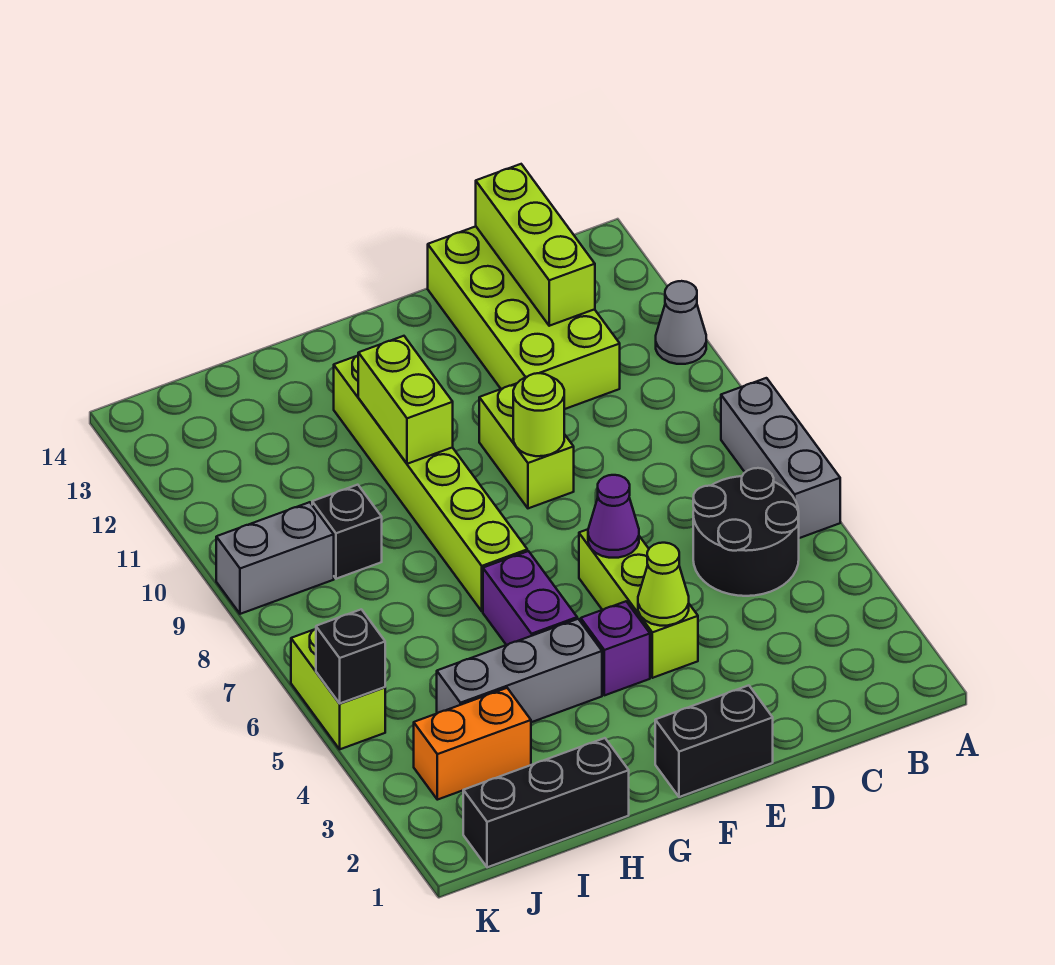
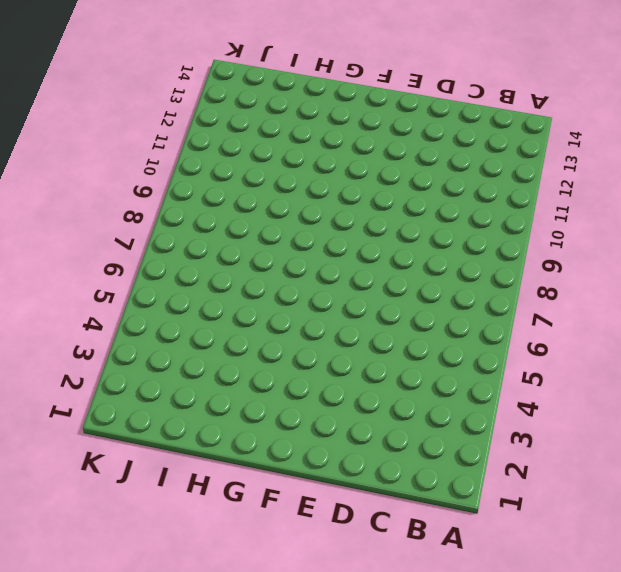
none -> grey 1x3 brick [721,378,840,538]
none -> grey 1x1 cone [656,281,706,364]
none -> black 2x2 round brick [693,468,799,596]

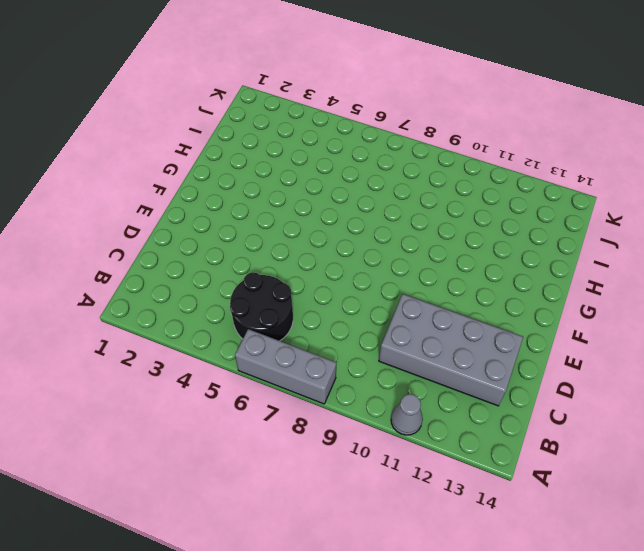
grey 2x4 brick [379,294,523,406] -> lime 2x4 brick [428,226,620,409]
none -> black 1x2 brick [655,685,773,797]
none -> lime 1x3 brick [579,529,698,678]
none -> lime 1x2 brick [479,383,574,508]

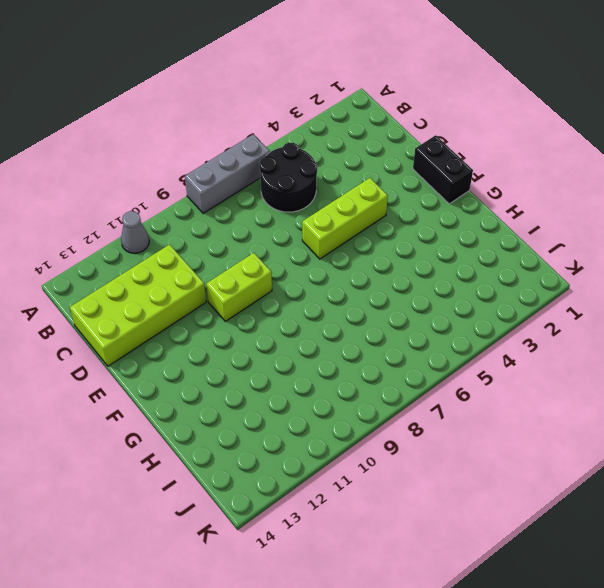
none -> purple 1x1 brick [581,601,650,695]
none -> grey 1x3 brick [437,619,602,722]
none -> purple 1x2 brick [483,551,577,645]

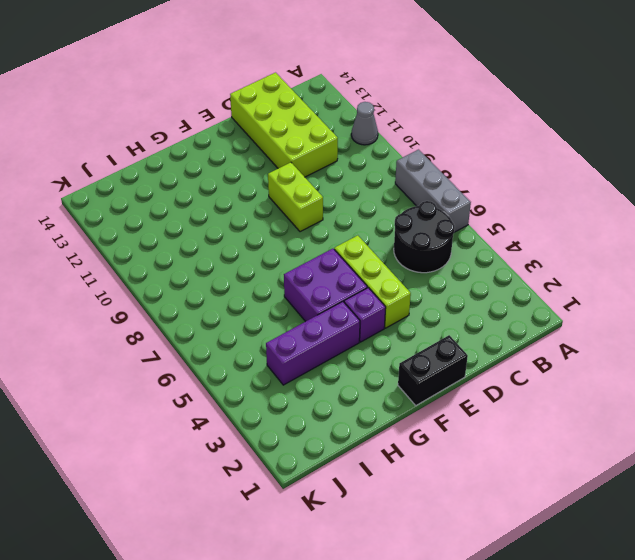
purple 2x2 brick [284,249,367,321] -> purple 1x2 brick [483,551,577,645]
purple 1x3 brick [266,302,360,385] -> grey 1x3 brick [437,619,602,722]
none -> lime 1x6 brick [334,356,527,611]
none -> black 1x3 brick [463,738,629,867]
none -> orange 1x2 brick [414,688,531,800]

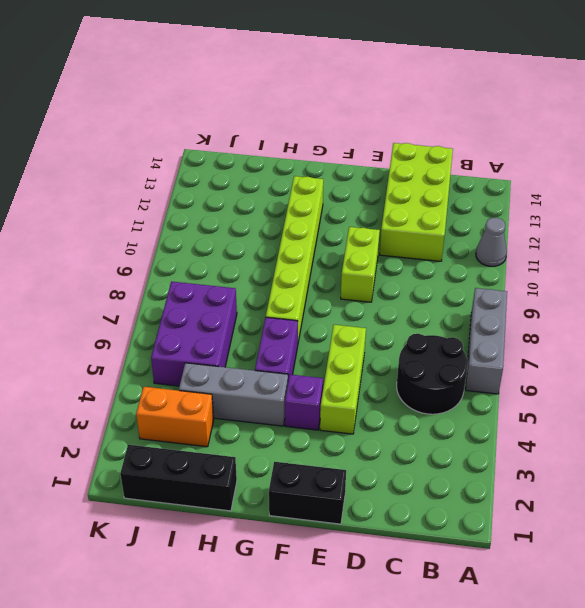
purple 2x3 brick [151,282,237,386] -> none
none -> black 1x1 brick [312,485,382,579]
none -> grey 1x2 brick [216,502,334,614]
none -> lime 1x2 brick [291,629,385,749]

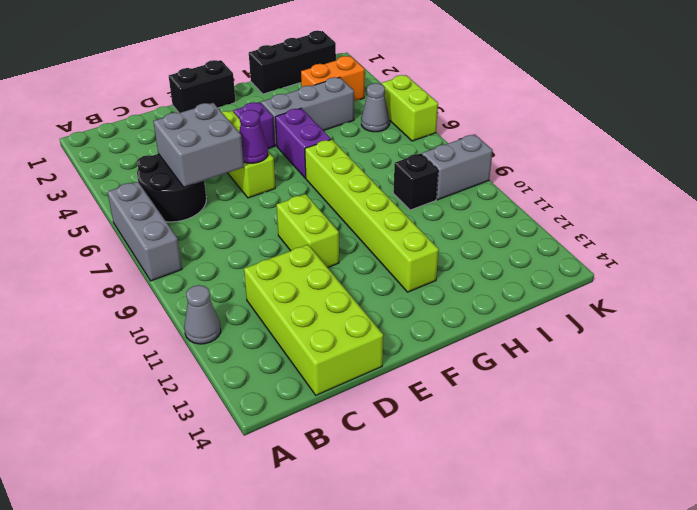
grey 2x2 brick [153,103,244,187] -> none
grey 1x1 cone [361,83,389,132] -> none
none -> lime 1x3 brick [476,164,595,326]
none -> lime 1x1 cone [638,543,689,626]
none -> lime 1x1 round brick [513,373,564,456]

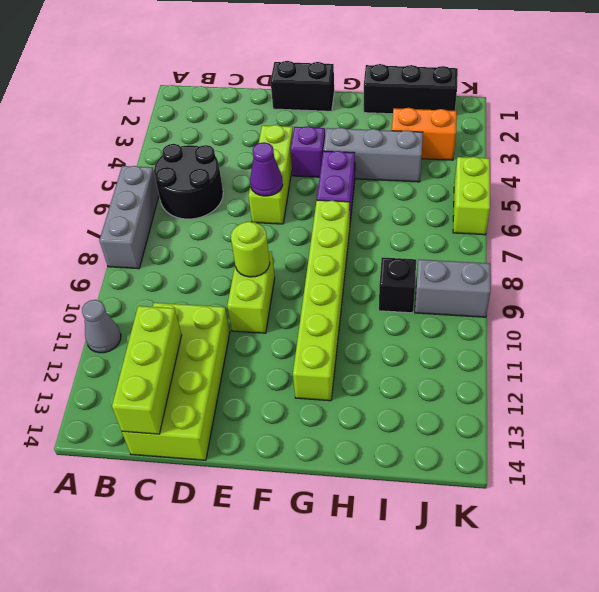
none -> lime 1x1 cone [638,543,689,626]
none -> lime 1x2 brick [358,336,453,464]
none -> black 1x1 brick [316,609,385,703]

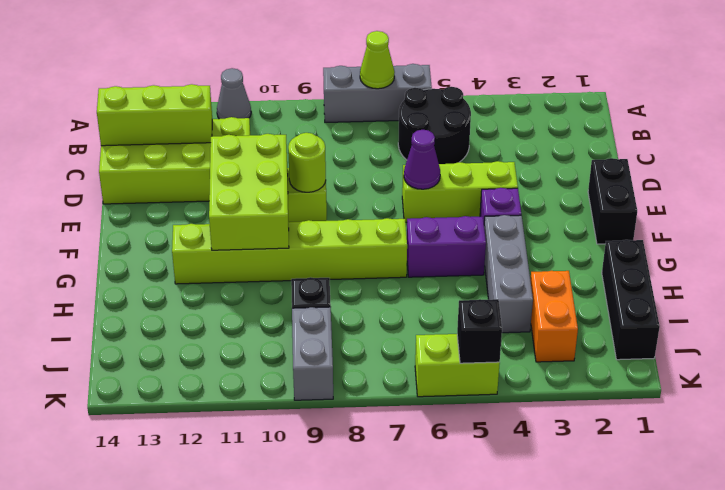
lime 1x1 cone [360,31,395,89] -> lime 1x1 cone moved to [638,543,689,626]
lime 2x3 brick [209,134,289,250] -> lime 1x2 brick [358,336,453,464]

